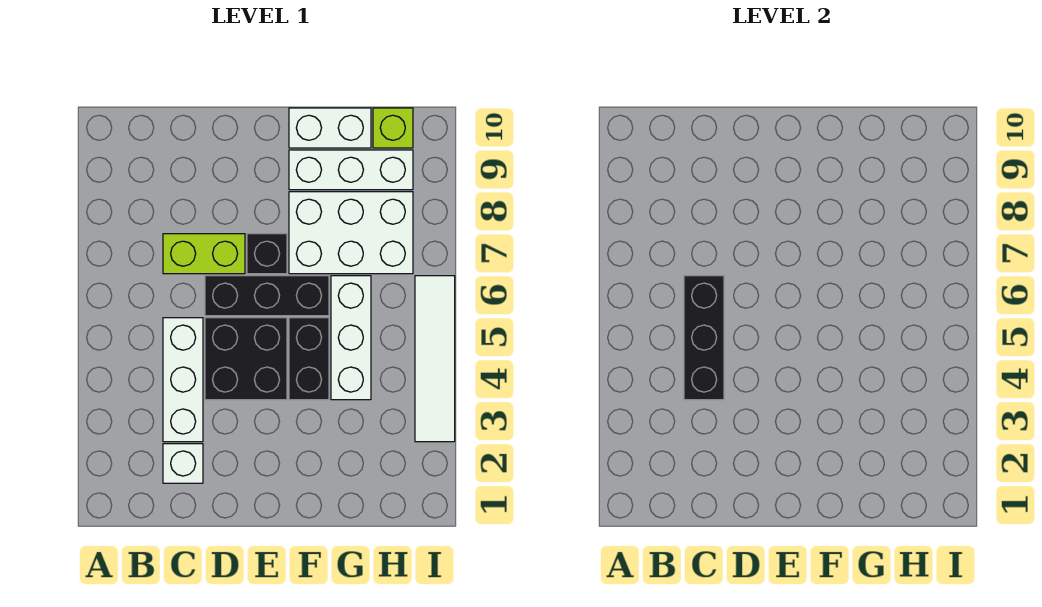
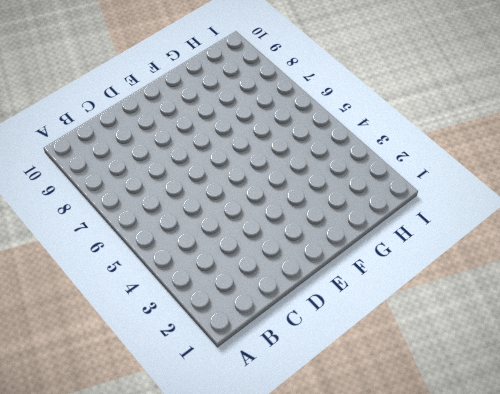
none -> white 1x1 brick [163,444,203,483]
none -> white 1x3 brick [163,318,203,442]
none -> lime 1x2 brick [163,234,245,274]

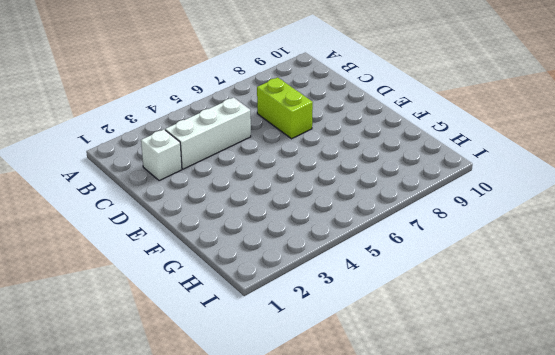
none -> black 2x2 brick [205,318,287,400]
none -> black 1x3 brick [205,276,329,316]
none -> black 1x1 brick [247,234,287,274]

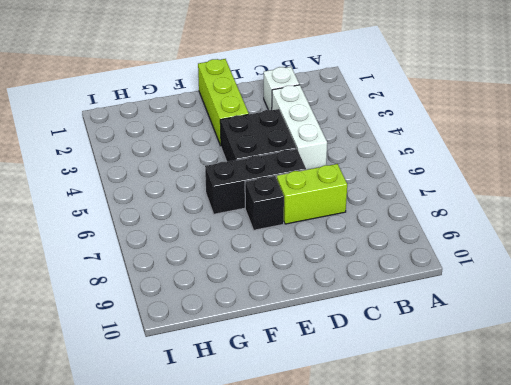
lime 1x3 brick [198,59,249,146] -> none
none -> black 1x2 brick [289,318,329,400]
none -> white 2x3 brick [289,192,413,274]
none -> white 1x3 brick [289,150,413,190]

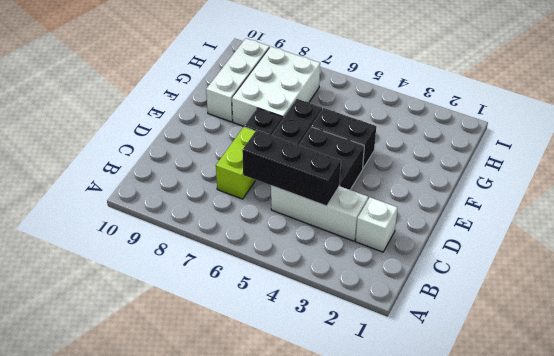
none -> white 1x2 brick [289,108,371,148]
none -> white 1x3 brick [331,276,371,400]
none -> lime 1x1 brick [373,108,413,148]

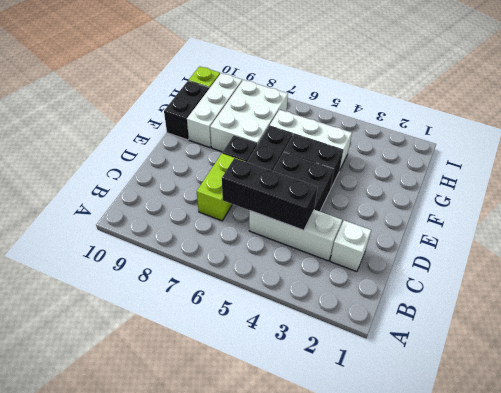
black 1x2 brick [164,81,209,140] -> white 1x2 brick [289,108,371,148]
none -> white 1x4 tile [415,276,455,442]

